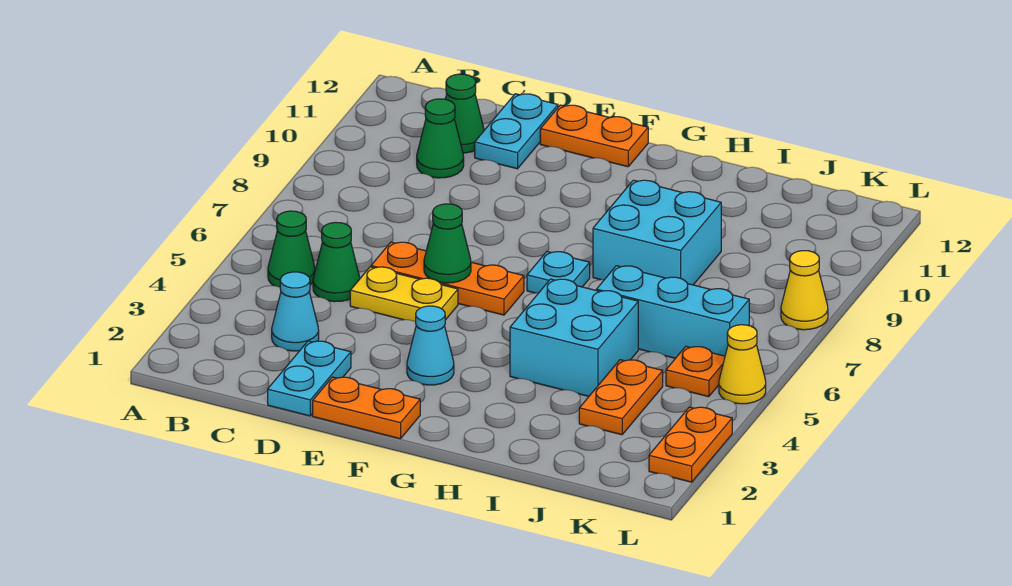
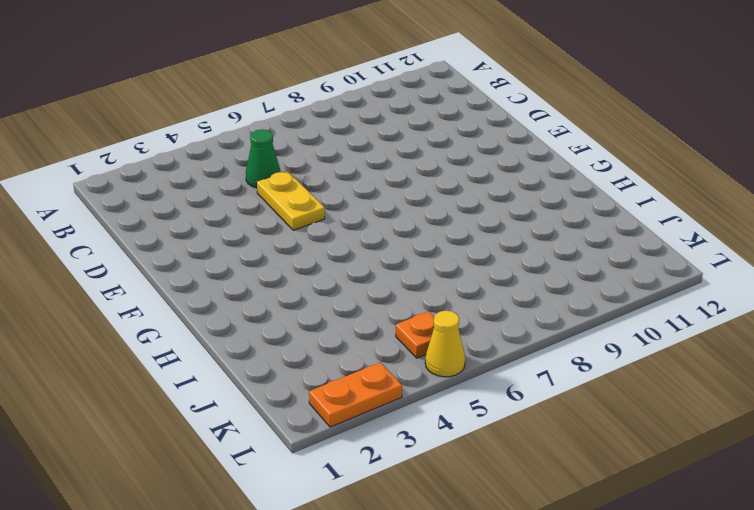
none -> green 1x1 cone [268,211,315,287]
none -> cyan 1x1 cone [272,272,319,351]
none -> green 1x1 cone [417,99,464,178]

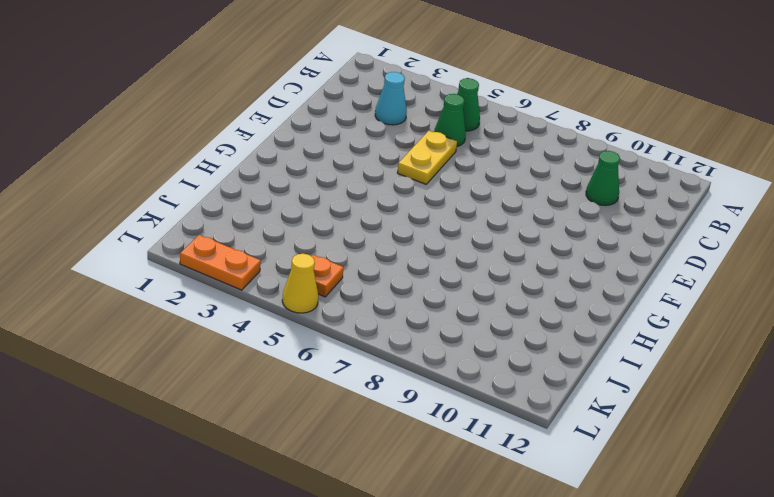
none -> green 1x1 cone [445,74,484,153]
none -> cyan 1x2 plate [268,341,351,416]
none -> orange 1x3 plate [371,242,524,315]

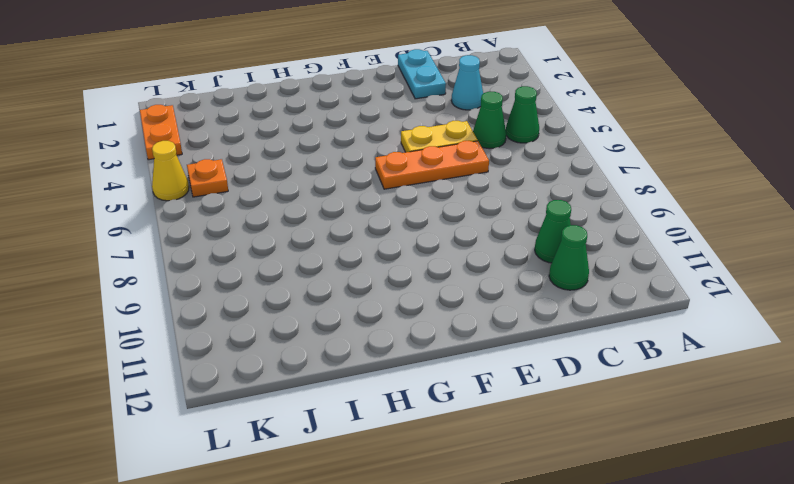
none -> cyan 1x2 plate [475,94,558,169]
none -> orange 1x2 plate [313,377,420,439]
none -> orange 1x2 plate [540,105,648,167]

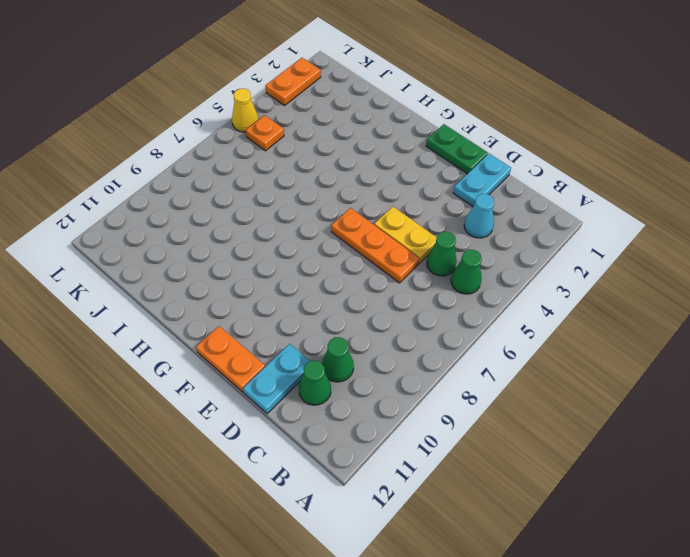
green 1x2 plate [426,124,488,174] -> orange 1x2 plate [313,377,420,439]
none -> cyan 1x1 cone [407,306,454,385]
none -> cyan 1x1 plate [527,252,590,293]
none -> cyan 2x2 brick [510,279,638,396]

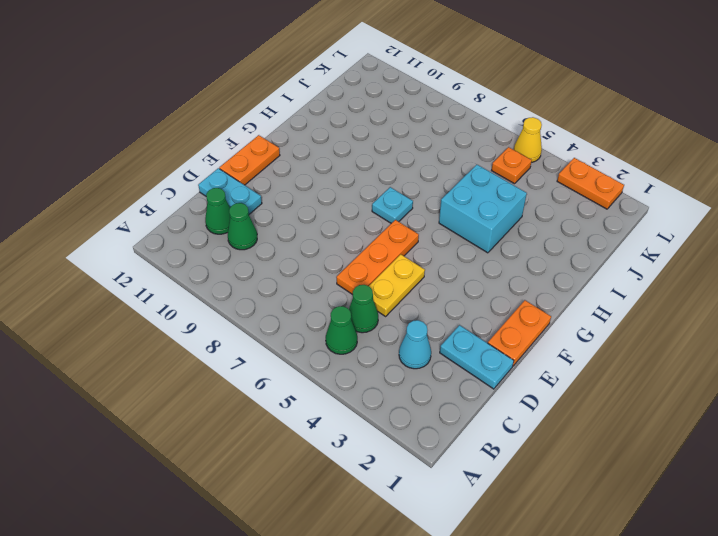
none -> cyan 1x1 cone [407,306,454,385]
none -> cyan 2x2 brick [593,180,721,285]
none -> cyan 1x3 brick [596,266,749,358]

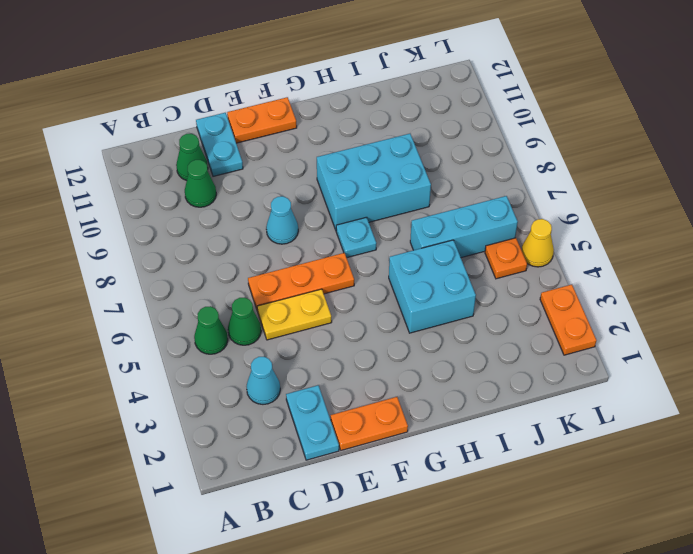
cyan 1x1 cone [266,196,298,244] -> cyan 1x1 cone moved to [407,306,454,385]
cyan 2x3 brick [317,134,431,230] -> cyan 2x2 brick [593,180,721,285]
none -> orange 1x2 plate [579,360,663,435]
none -> yellow 1x1 cone [781,251,828,330]
none -> green 1x1 cone [424,204,471,283]

